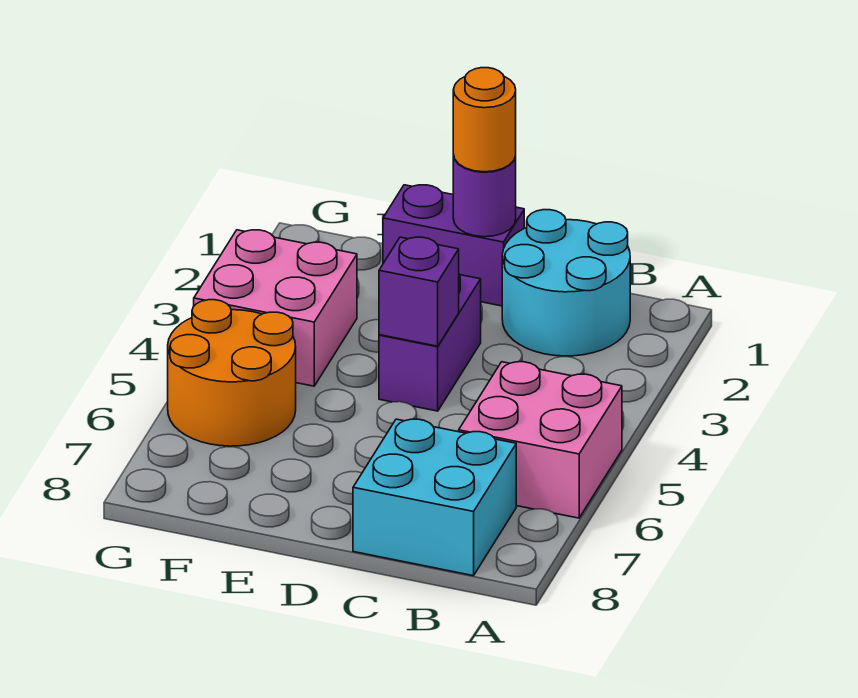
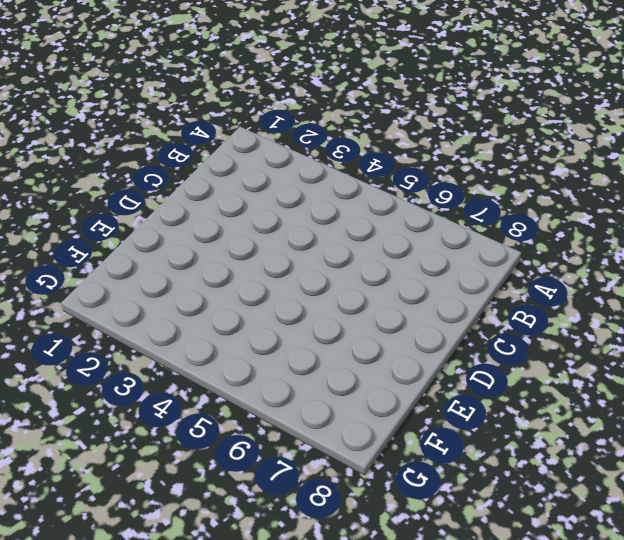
none -> pink 2x2 brick [459,362,622,518]
none -> cyan 2x2 round brick [502,210,630,356]

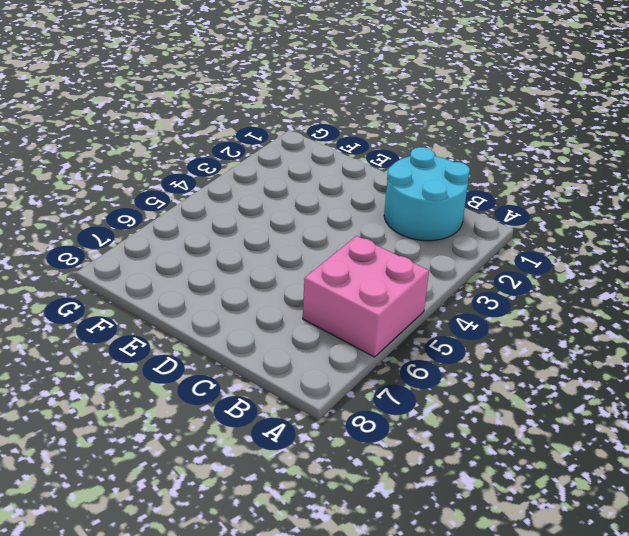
none -> cyan 2x2 brick [353,419,516,576]
none -> purple 1x2 brick [383,185,524,306]

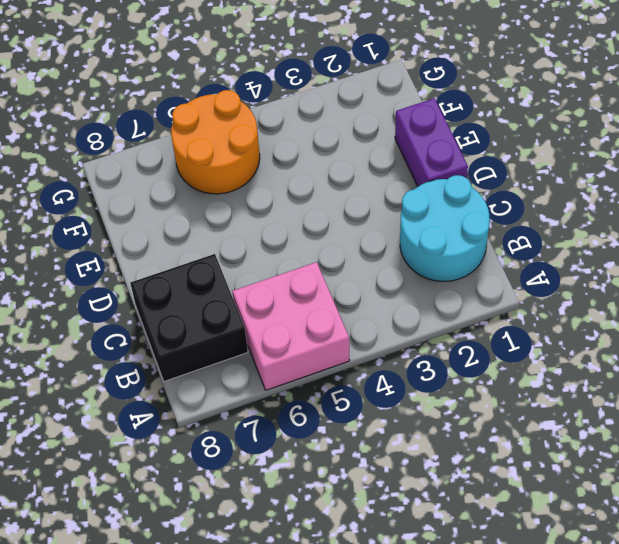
black 2x2 brick [130,254,248,381] -> cyan 2x2 brick [353,419,516,576]
none -> purple 1x2 brick [379,275,481,411]
none -> pink 2x2 brick [194,230,357,386]

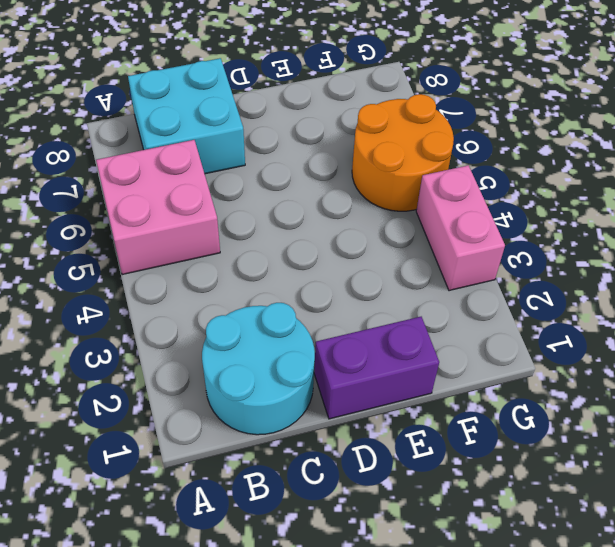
pink 1x2 brick [416,165,505,291] -> pink 2x2 brick [194,230,357,386]
none -> purple 1x2 brick [379,275,481,411]
none -> purple 1x1 round brick [453,155,516,237]

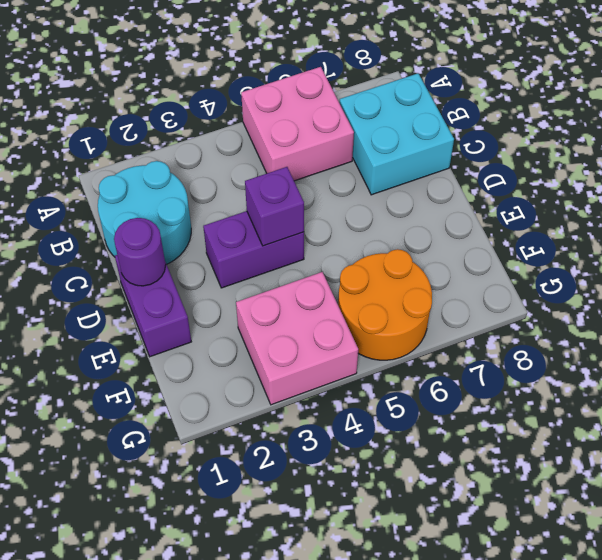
none -> orange 1x1 round brick [453,68,516,172]

